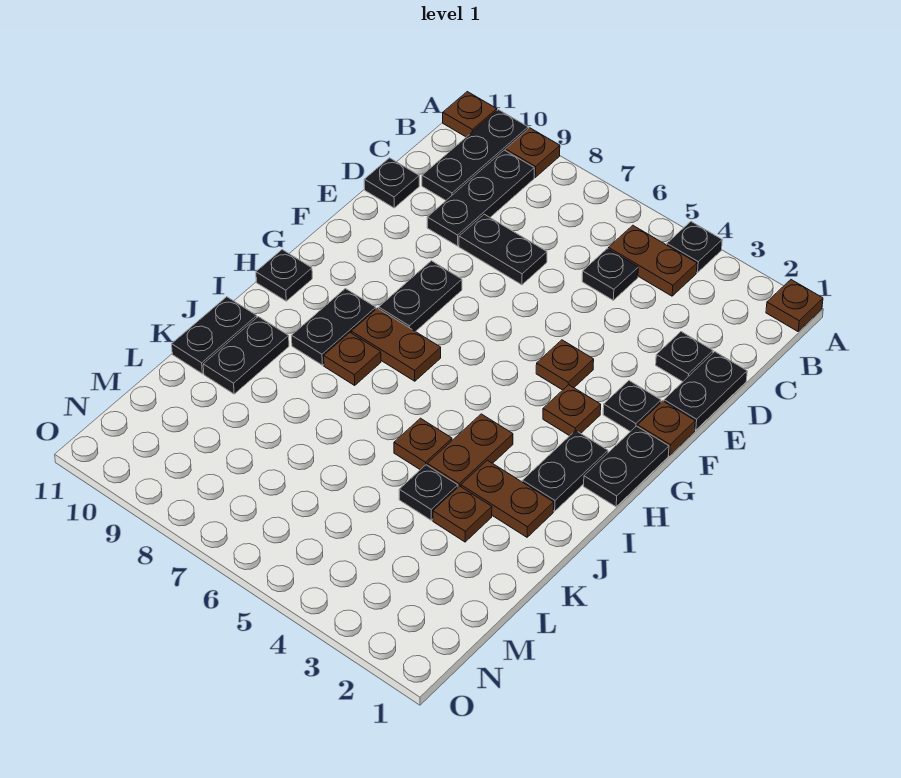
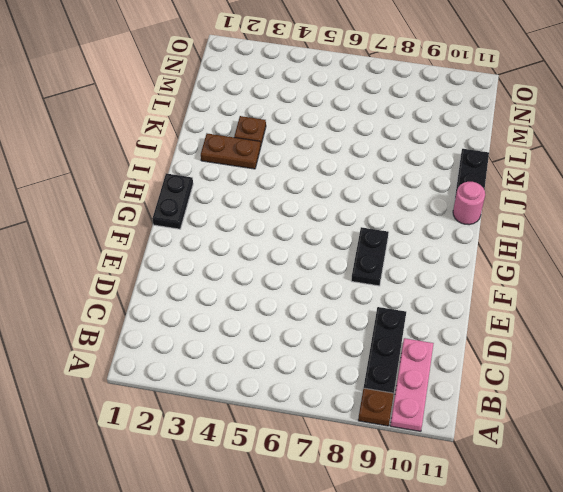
pink 1x3 plate [390,338,434,431] -> black 1x3 plate [422,110,528,200]
pink 1x1 round brick [453,182,485,225] -> none
none -> brown 1x1 plate [766,280,823,331]
none -> black 1x1 plate [667,222,722,273]
none -> brown 1x1 plate [443,92,497,137]
none -> brown 1x2 plate [608,225,697,296]

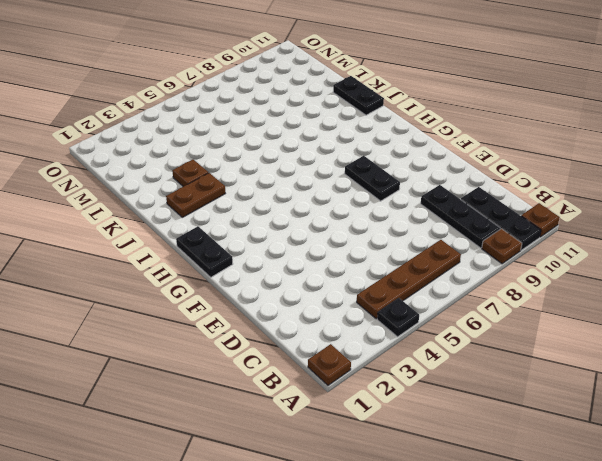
brown 1x4 plate [357,240,461,319] -> brown 1x2 plate [608,225,697,296]
none -> black 1x1 plate [582,249,638,300]
none -> black 1x2 plate [664,352,747,430]
none -> black 1x1 plate [656,332,713,382]
none -> black 1x2 plate [459,214,547,285]

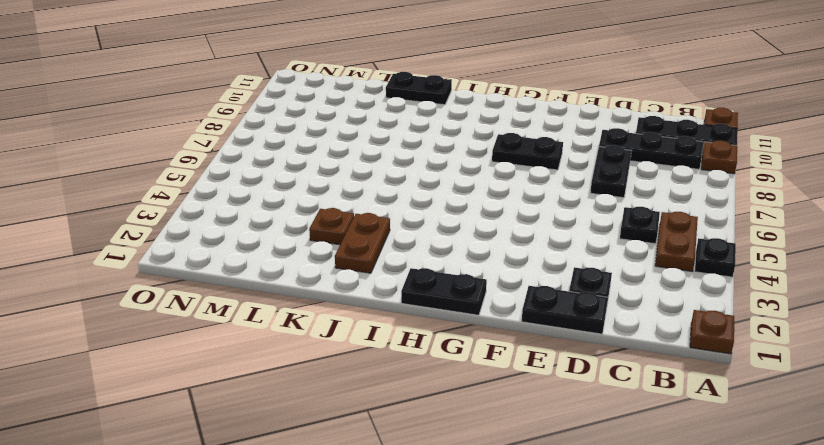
none -> black 1x1 plate [364,158,419,208]
none -> brown 1x1 plate [638,401,695,455]
none -> black 1x1 plate [603,381,661,432]
none -> brown 1x1 plate [536,340,594,390]

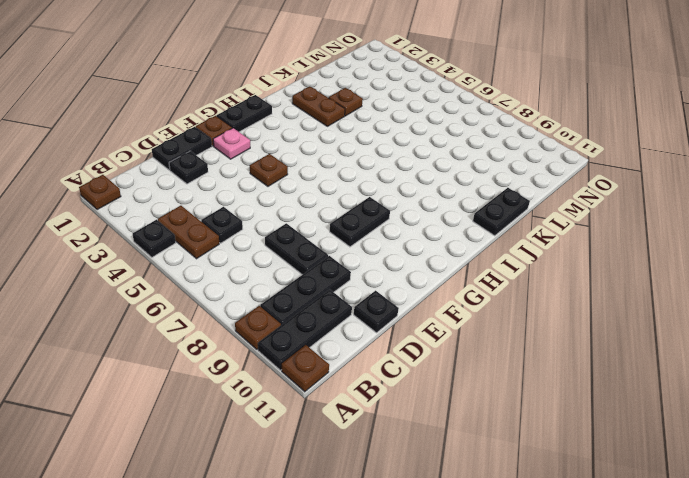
pink 1x1 plate [213,128,250,159] -> black 1x1 plate [603,381,661,432]
none -> brown 1x1 plate [543,385,601,436]
none -> black 1x2 plate [522,430,608,511]
none -> brown 1x2 plate [351,308,441,381]
none -> black 1x2 plate [292,289,376,365]

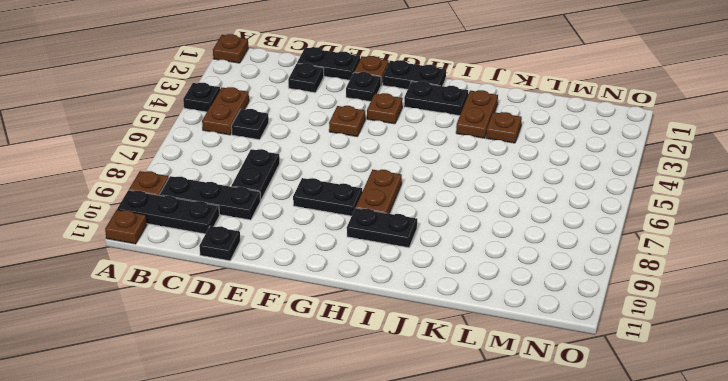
none -> black 1x1 plate [256,250,312,301]
none -> brown 1x2 plate [427,414,513,487]
none -> brown 1x1 plate [324,333,381,385]
none -> brown 1x1 plate [394,418,452,470]

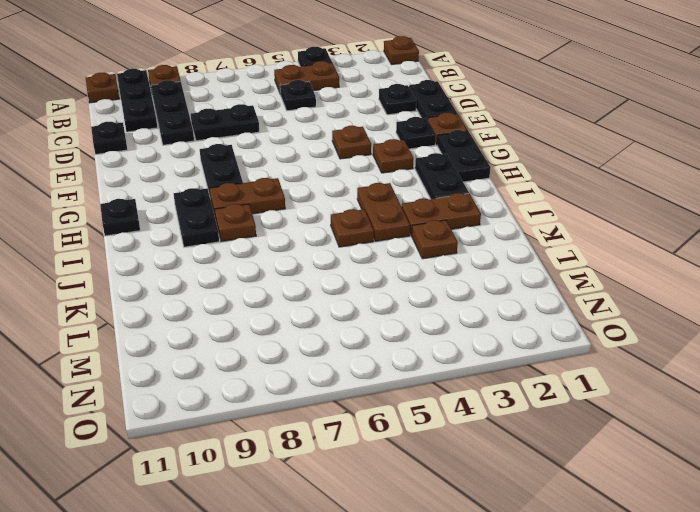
none -> black 1x2 plate [203,317,289,394]
none -> black 1x2 plate [172,297,257,374]
none -> black 1x1 plate [399,465,458,520]

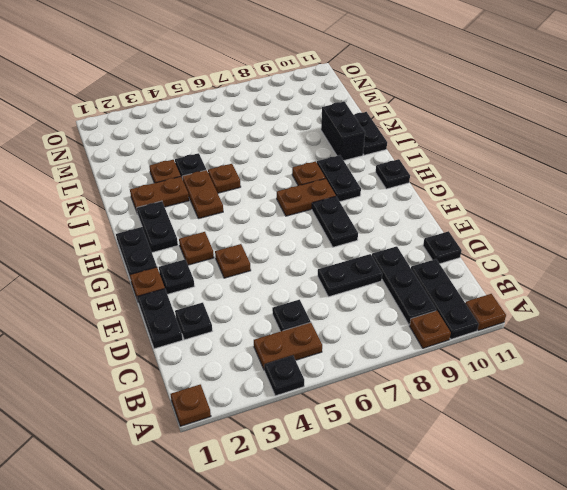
black 1x2 brick [321,102,365,160] -> black 1x2 plate [203,317,289,394]

